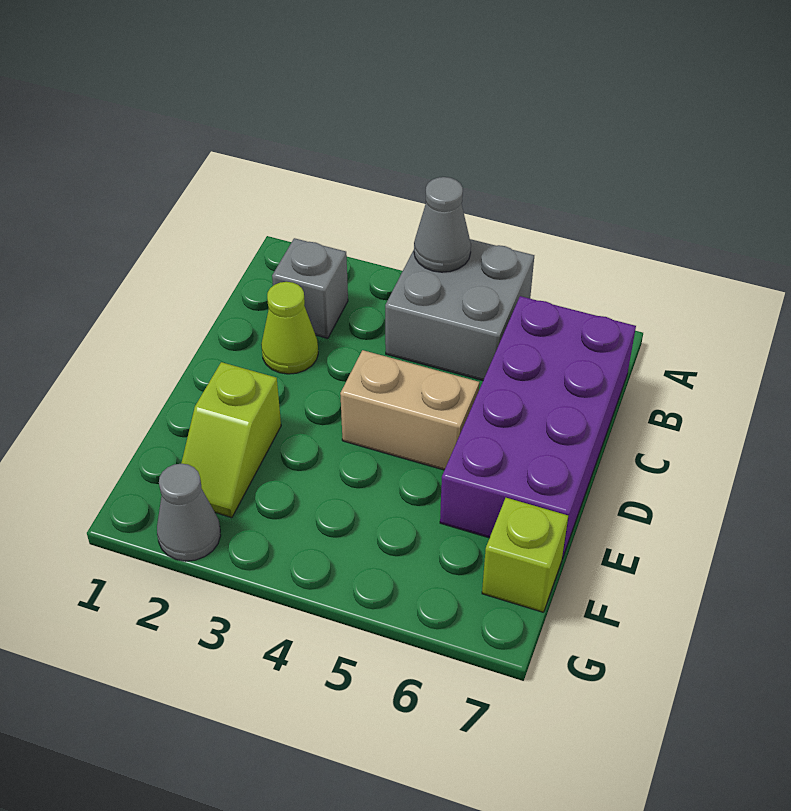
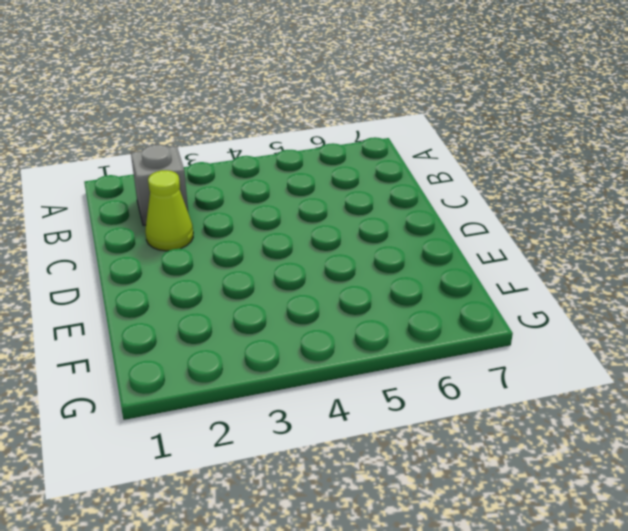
none -> grey 2x2 brick [385,239,534,380]
none -> purple 2x4 brick [440,296,636,559]

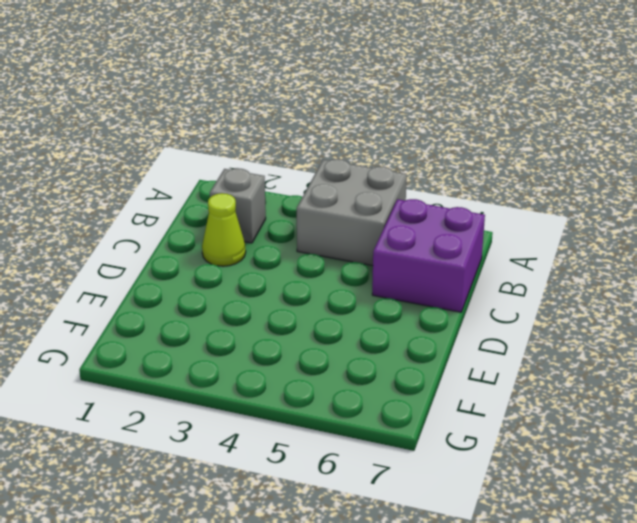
purple 2x2 brick [372,199,485,312] -> purple 2x4 brick [440,296,636,559]
none -> tan 1x2 brick [340,350,479,470]
none -> lime 1x2 slope [181,362,281,518]

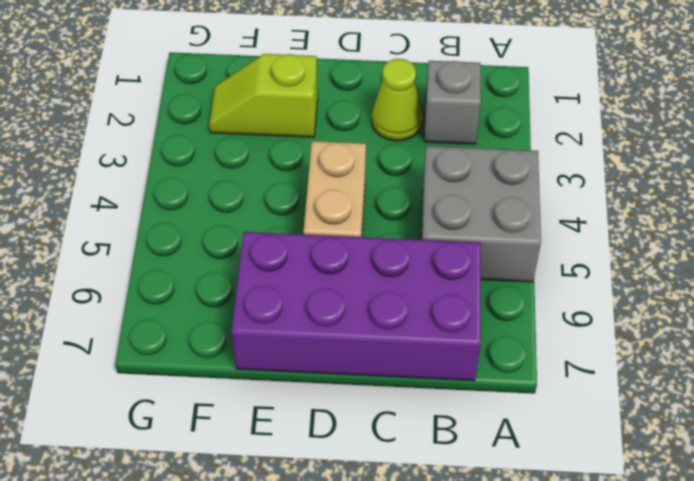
none -> lime 1x1 brick [482,498,568,612]
none -> grey 1x1 cone [157,464,221,561]

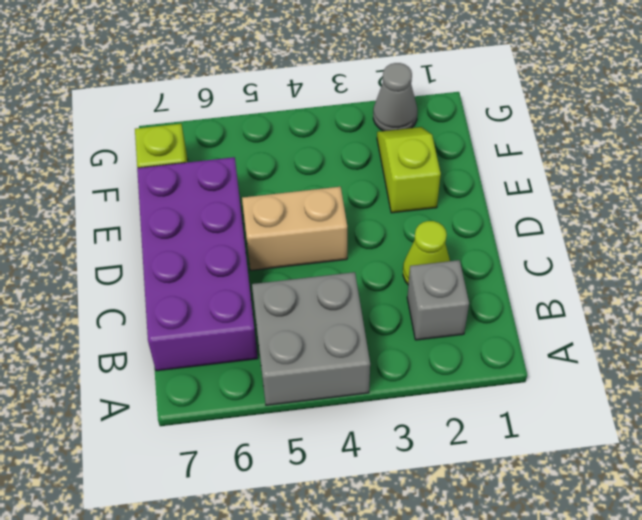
none -> grey 1x1 cone [414,177,471,272]

